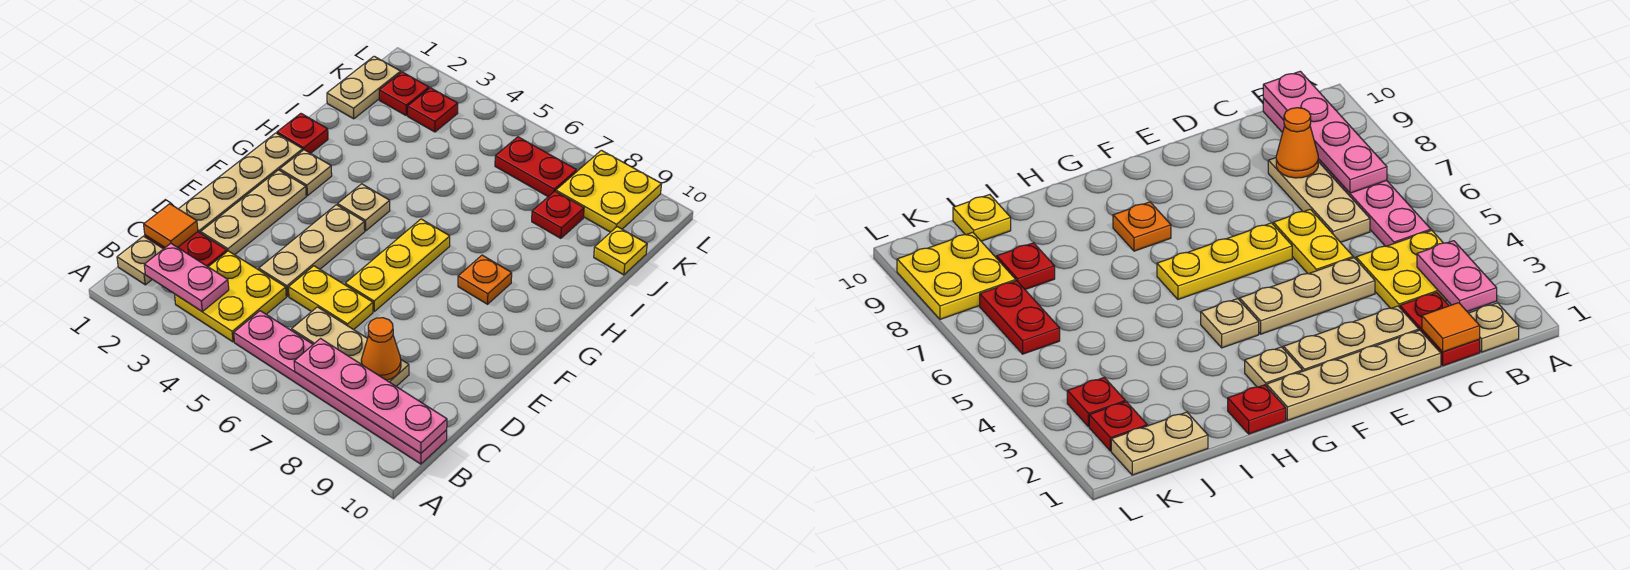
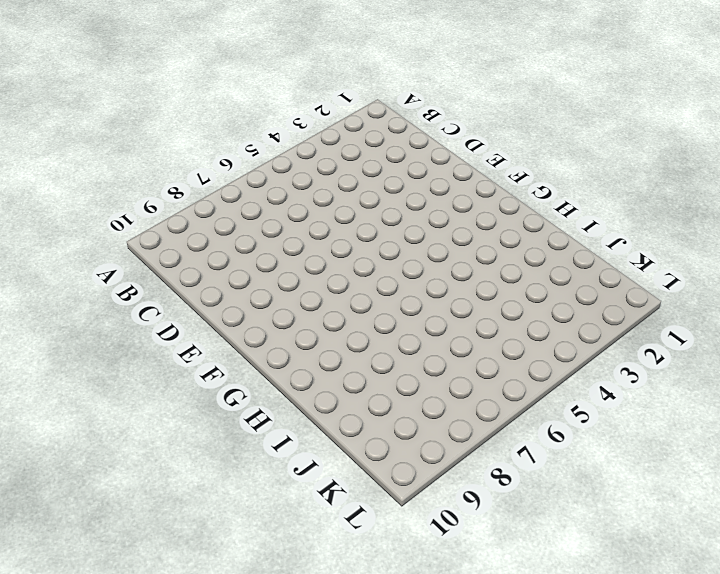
none -> tan 1x1 plate [117,236,163,285]
none -> yellow 2x2 plate [175,251,286,342]
none -> pink 1x6 plate [234,311,447,464]

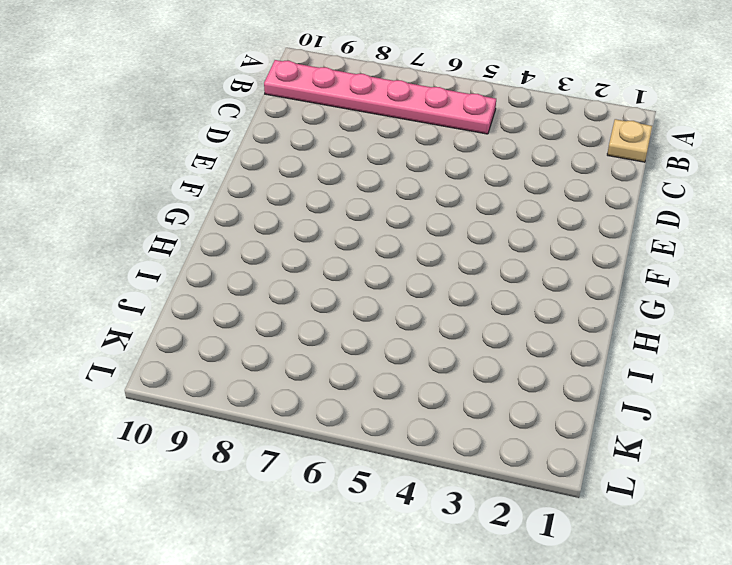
none -> yellow 2x2 plate [175,251,286,342]
none -> red 1x2 plate [145,232,227,267]
none -> tan 1x3 plate [292,307,409,386]

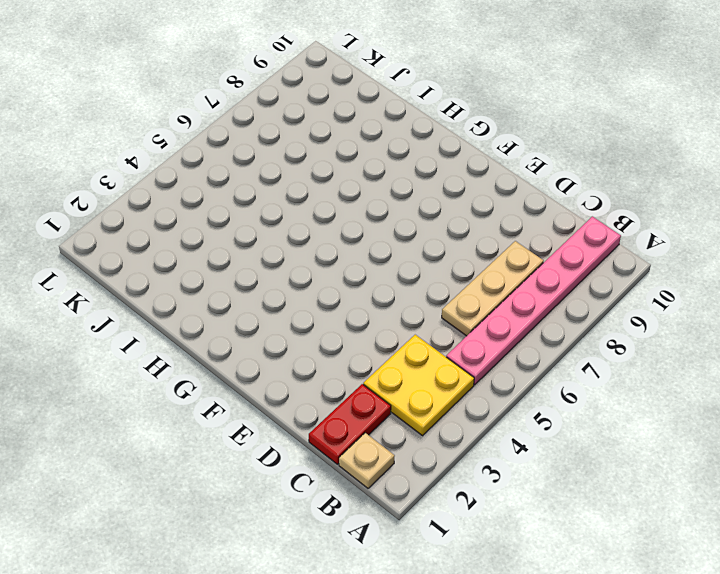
none -> tan 1x4 plate [179,133,303,233]
none -> tan 1x3 plate [201,170,306,255]
none -> tan 1x3 plate [259,205,365,296]

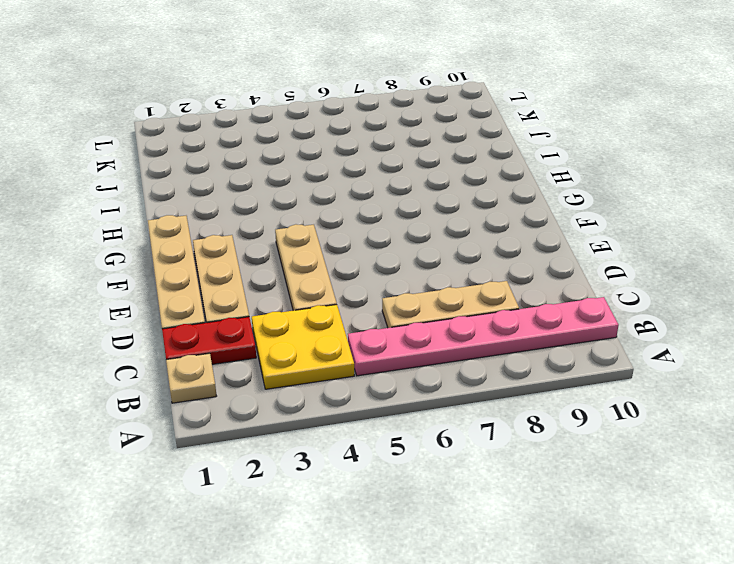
none -> yellow 1x2 plate [288,266,373,330]
none -> yellow 1x3 plate [345,219,450,311]
none -> tan 1x1 plate [280,150,332,196]

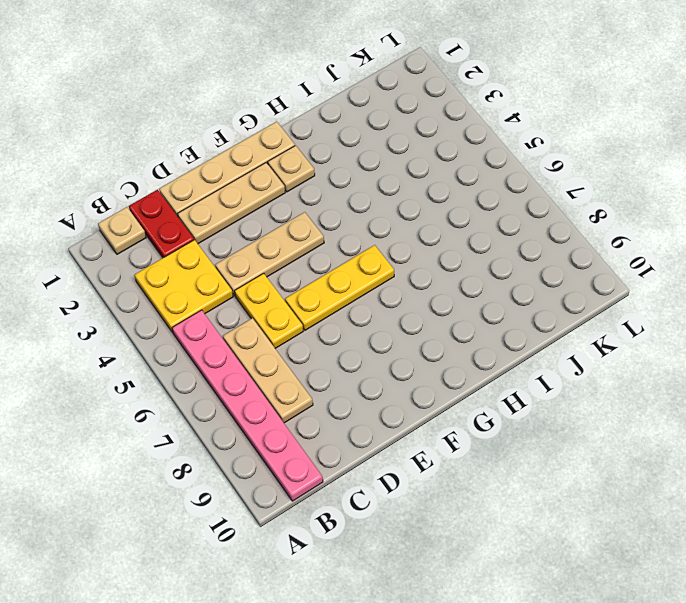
none -> tan 1x1 plate [338,184,390,231]
none -> orange 1x1 plate [458,255,512,304]
none -> red 1x1 plate [277,114,328,153]

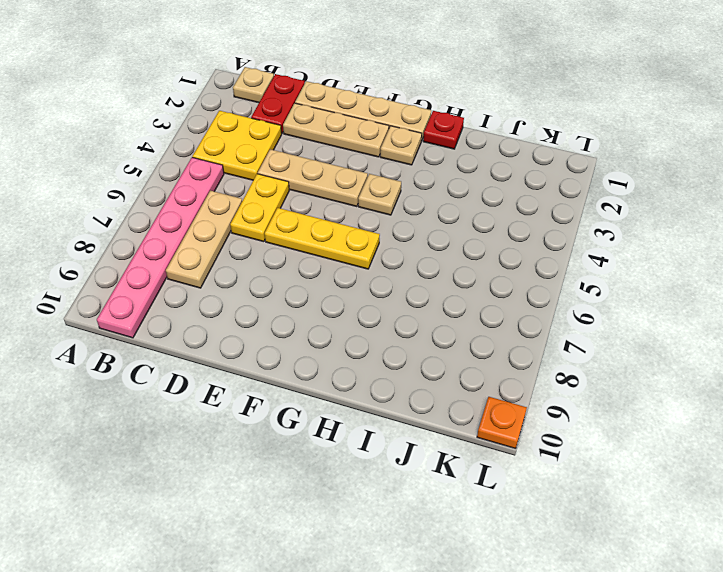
orange 1x1 plate [477,397,527,449] -> orange 1x1 plate moved to [458,255,512,304]
none -> tan 1x2 plate [327,56,401,119]
none -> red 1x1 plate [532,191,584,238]
none -> yellow 1x1 plate [594,227,647,275]

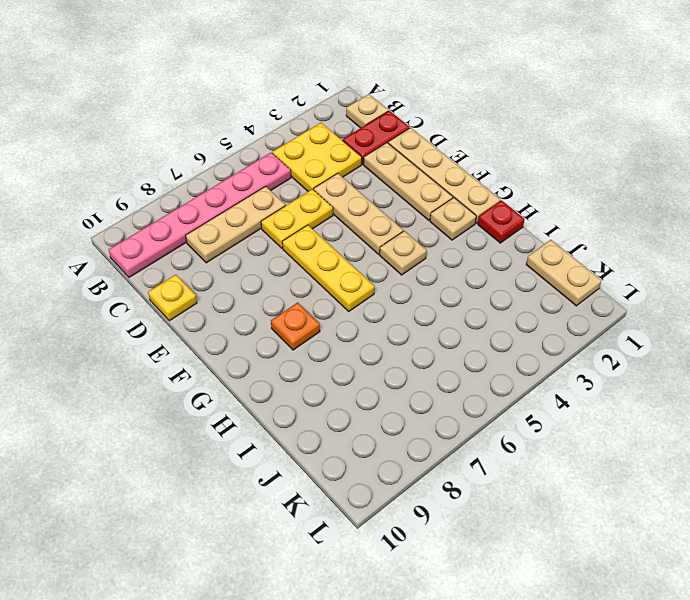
yellow 1x1 plate [148,275,197,321] -> yellow 1x1 plate moved to [594,227,647,275]
none -> red 1x1 plate [532,191,584,238]
none -> red 1x1 plate [379,72,429,115]
none -> red 1x1 plate [408,88,458,132]

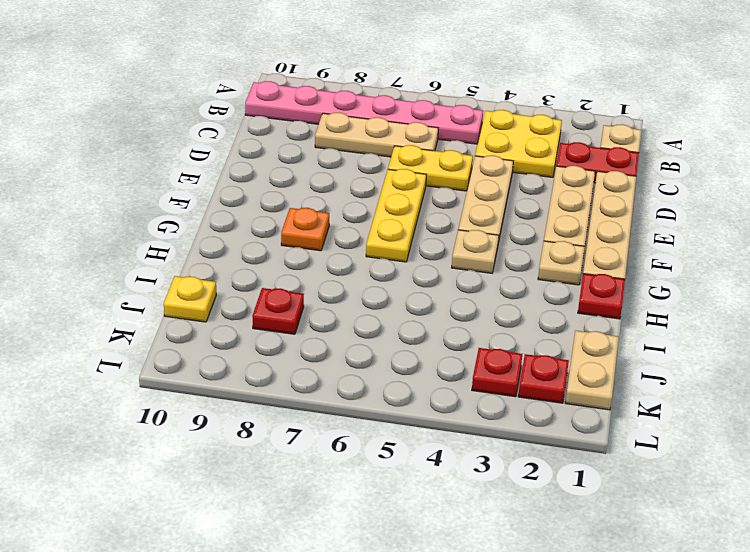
none -> red 1x2 plate [495,137,577,197]
none -> yellow 2x2 plate [556,150,661,232]
none -> pink 1x2 plate [144,243,229,312]

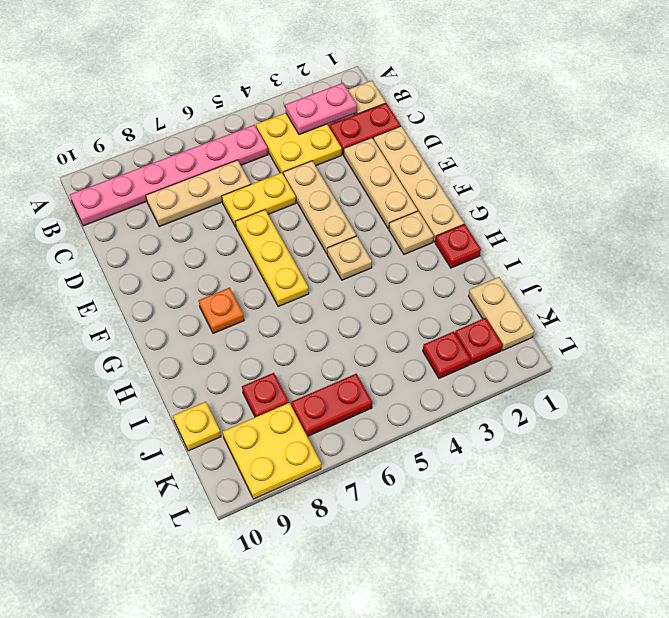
none -> pink 1x4 plate [294,339,447,453]
none -> orange 1x1 tile [144,204,198,247]
none -> orange 1x1 cone [361,318,401,380]

